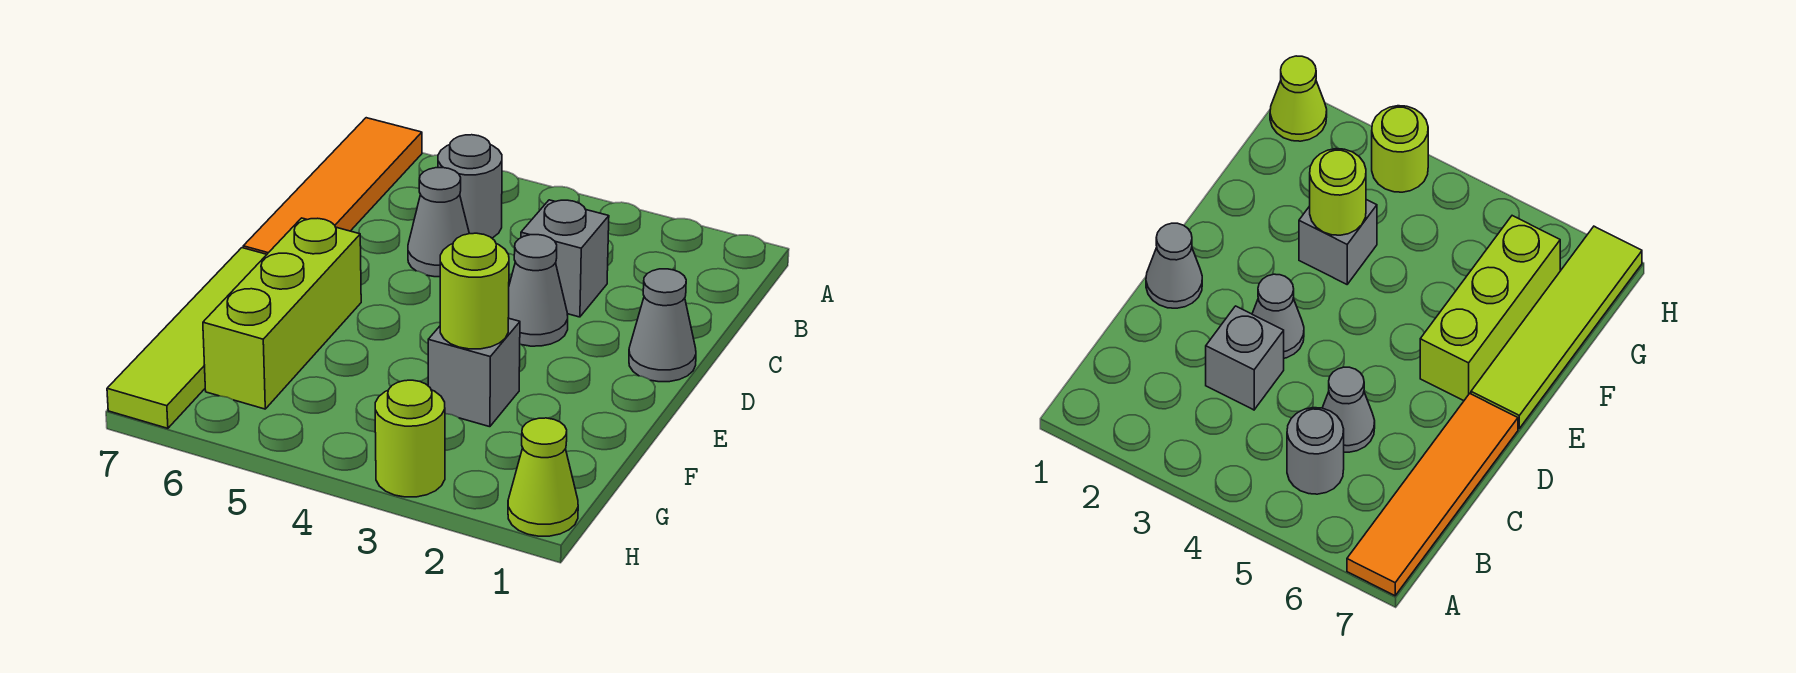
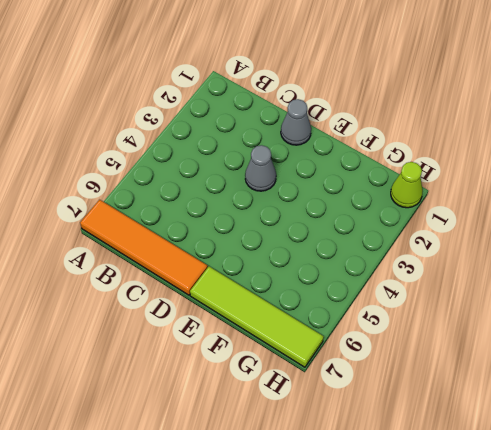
none -> grey 1x1 round brick [438,135,502,238]
none -> grey 1x1 brick [521,200,609,317]
none -> grey 1x1 cone [408,168,469,277]

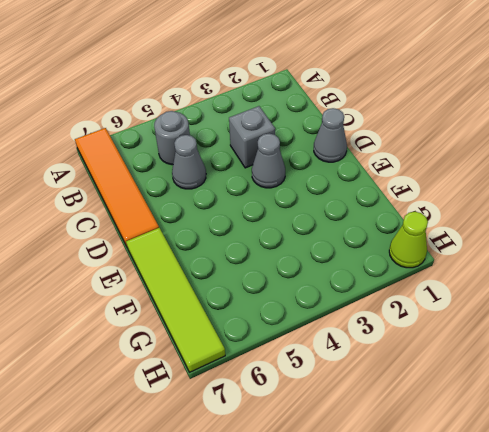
none -> lime 1x3 brick [203,218,361,409]
none -> grey 1x1 brick [428,318,520,427]
none -> lime 1x1 round brick [375,380,445,497]

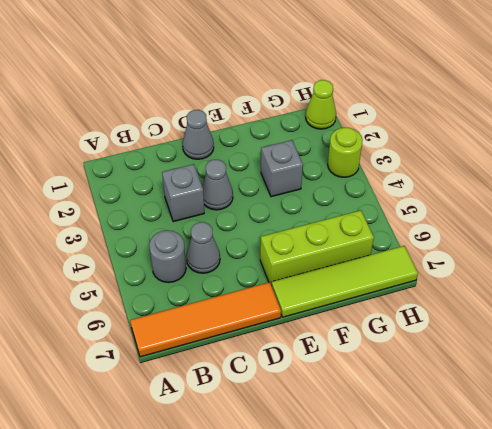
none -> lime 1x1 round brick [440,233,509,349]

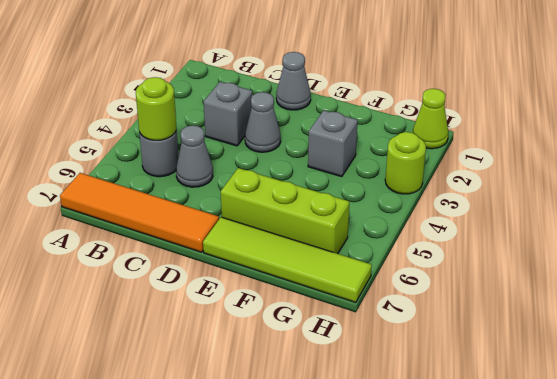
lime 1x1 round brick [136,77,176,140] -> lime 1x1 round brick moved to [440,233,509,349]

